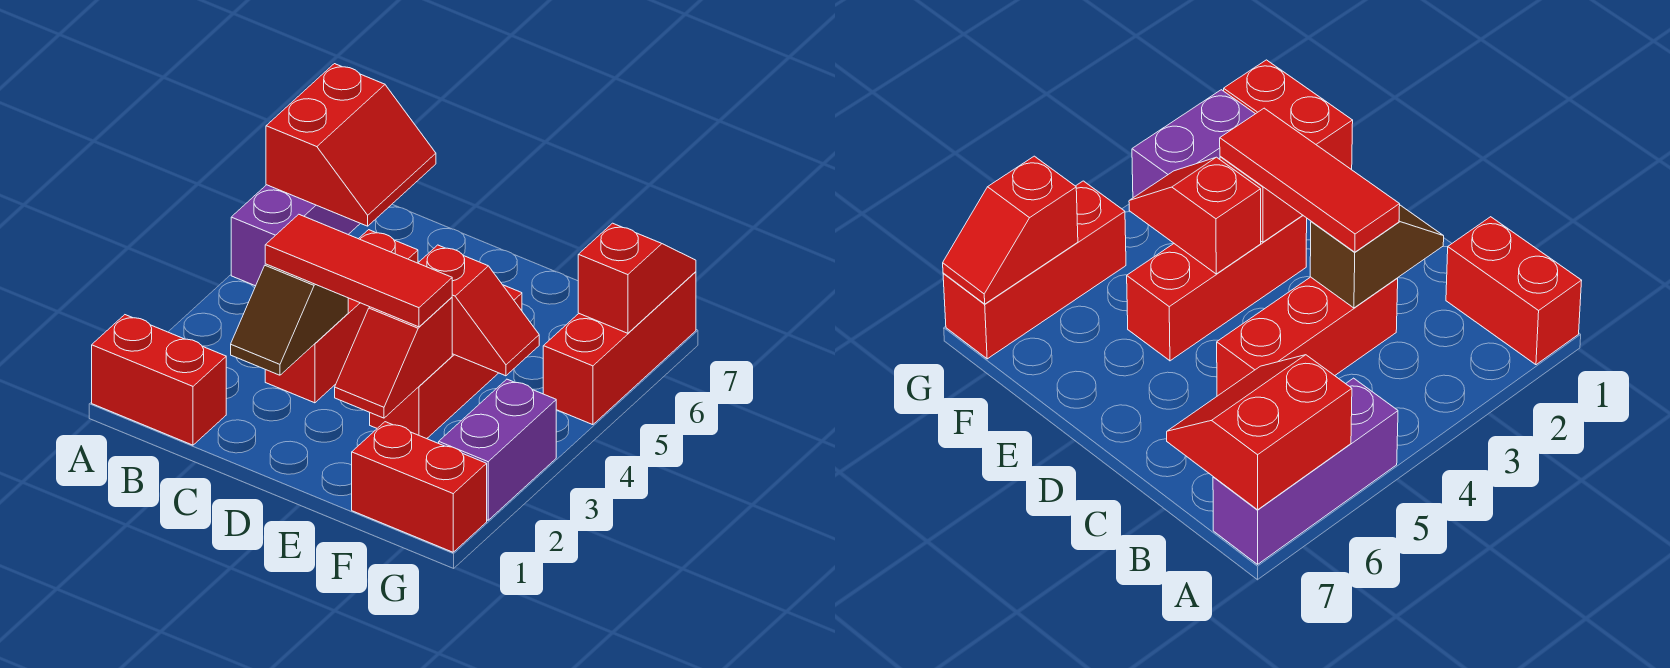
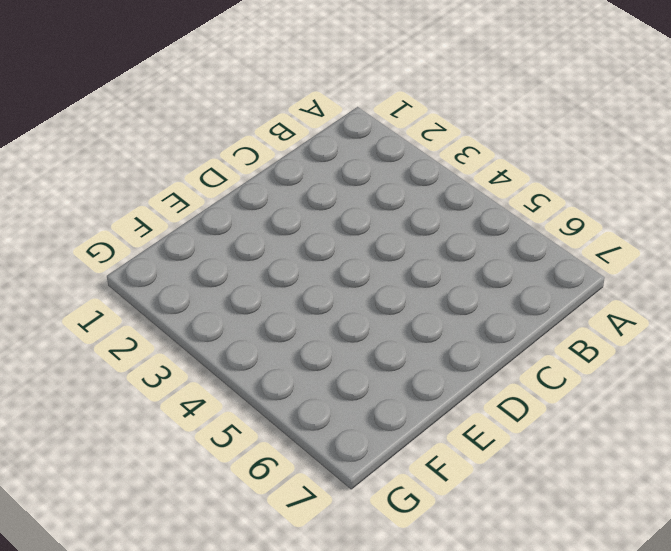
none -> red 1x2 brick [92,315,226,445]
none -> purple 1x3 brick [231,185,360,286]
none -> red 1x3 brick [265,230,418,403]

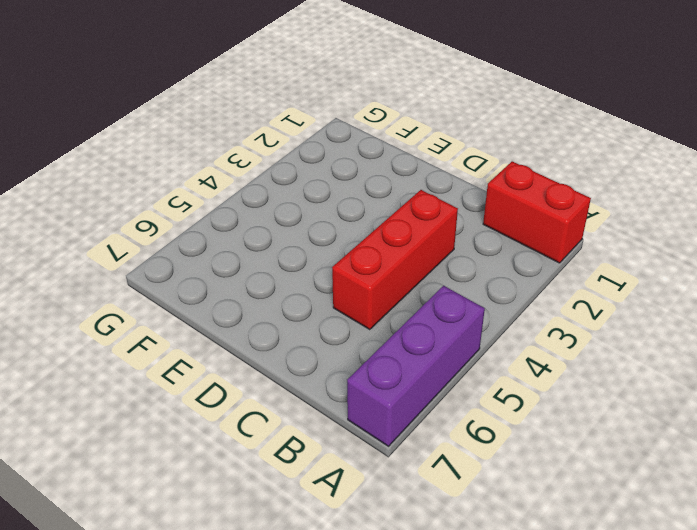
none -> red 1x3 brick [370,285,522,439]
none -> red 1x2 brick [352,422,487,552]
none -> purple 1x2 brick [439,379,556,520]

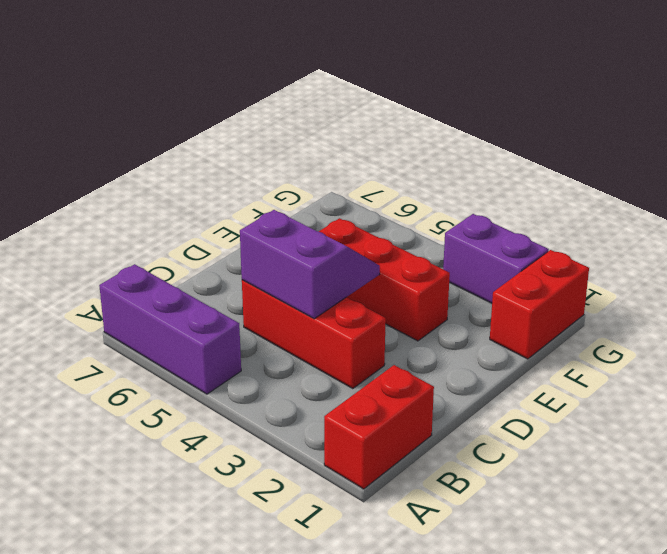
purple 2x2 slope [240,210,380,319] -> none
none -> red 1x3 brick [543,272,696,425]
none -> red 2x2 slope [266,64,436,226]
none -> brown 1x2 slope [231,264,348,375]

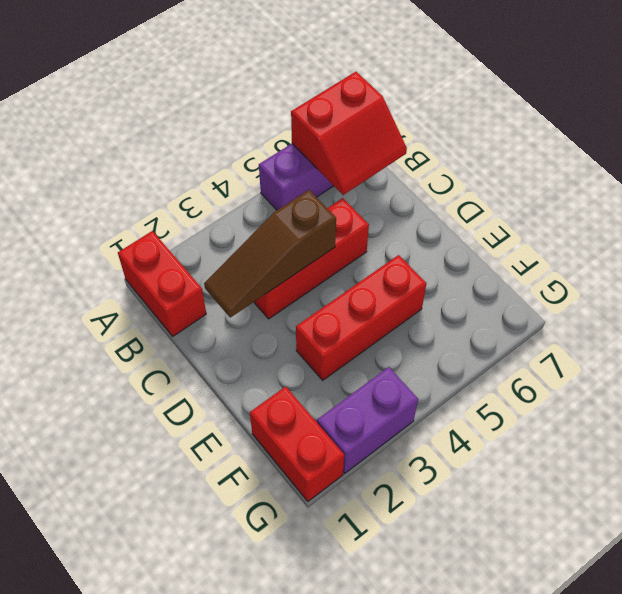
brown 1x3 slope [204,190,336,318] -> brown 1x2 slope [231,264,348,375]
none -> red 1x3 brick [543,272,696,425]
none -> red 1x2 slope [335,297,452,418]
none -> red 1x2 slope [418,245,539,376]

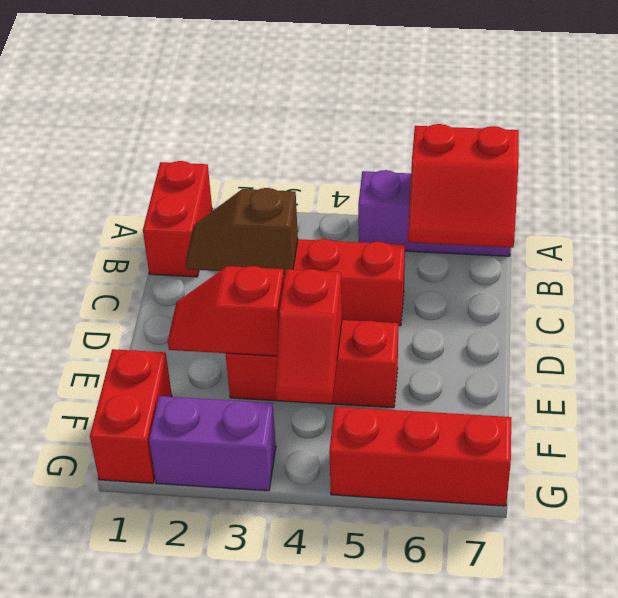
none -> red 1x2 slope [578,223,696,333]
none -> red 1x3 tile [265,214,452,327]

